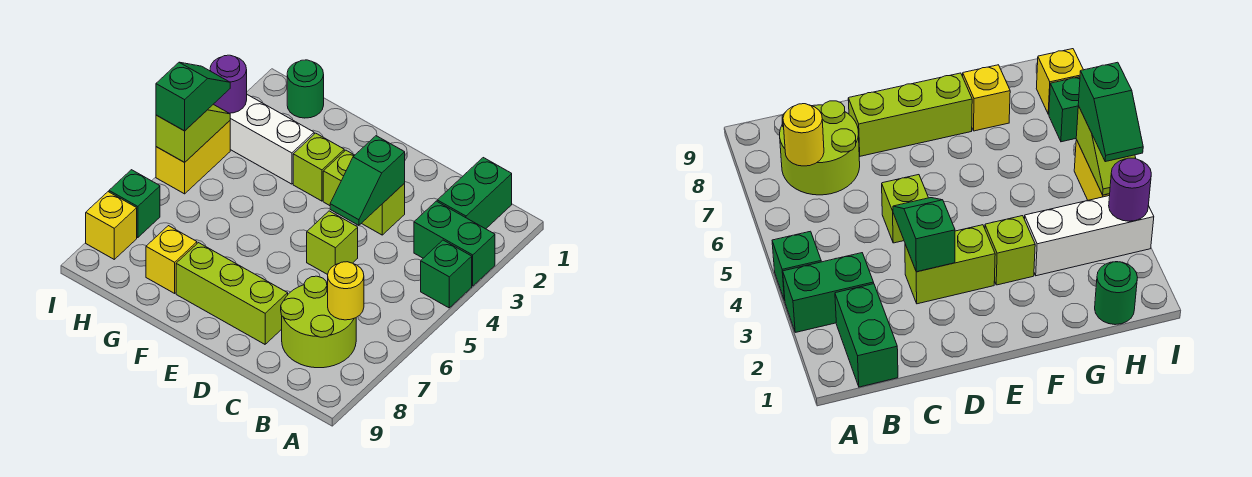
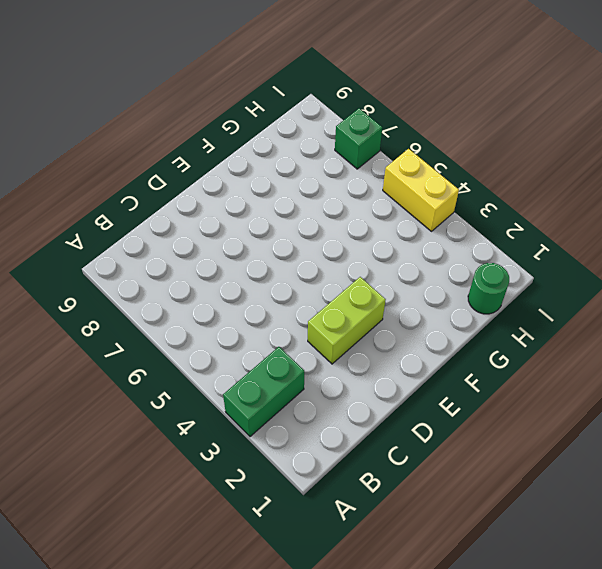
none -> green 1x1 brick [421,240,472,308]
none -> green 1x2 brick [437,158,512,229]
none -> lime 2x2 round brick [281,276,356,368]

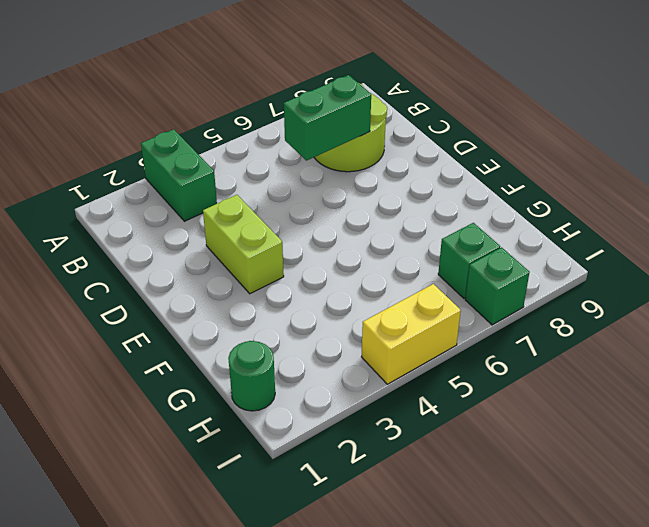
green 1x2 brick [284,75,371,161] -> green 1x2 brick moved to [437,158,512,229]
green 1x1 brick [438,223,500,298] -> green 1x1 brick moved to [421,240,472,308]
none -> lime 1x1 brick [307,211,358,275]
none -> lime 1x3 brick [176,243,288,344]
none -> lime 1x1 brick [293,133,344,201]

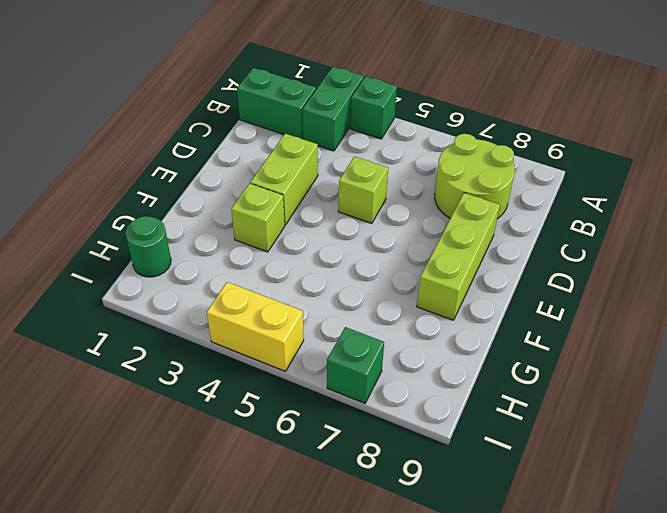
none -> white 1x3 brick [230,95,314,184]
none -> yellow 1x1 brick [146,226,197,293]
none -> yellow 1x1 brick [86,192,137,259]

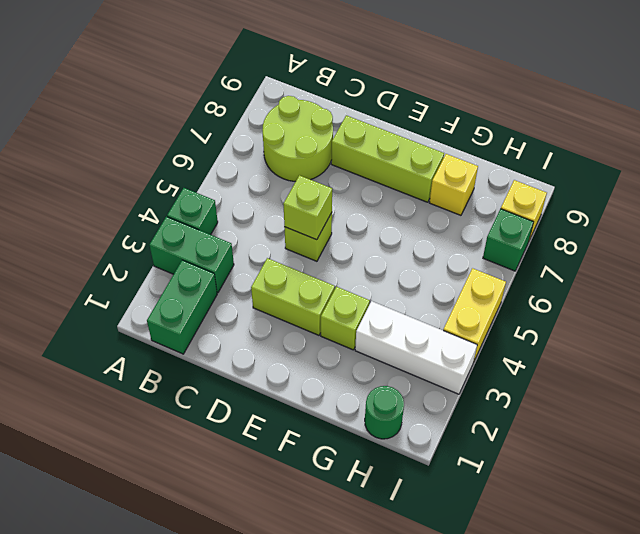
lime 1x1 brick [283,175,332,240] -> none
none -> yellow 1x1 round brick [328,262,364,320]
none -> green 1x2 slope [330,136,405,226]
none -> purple 1x1 round brick [210,55,247,113]

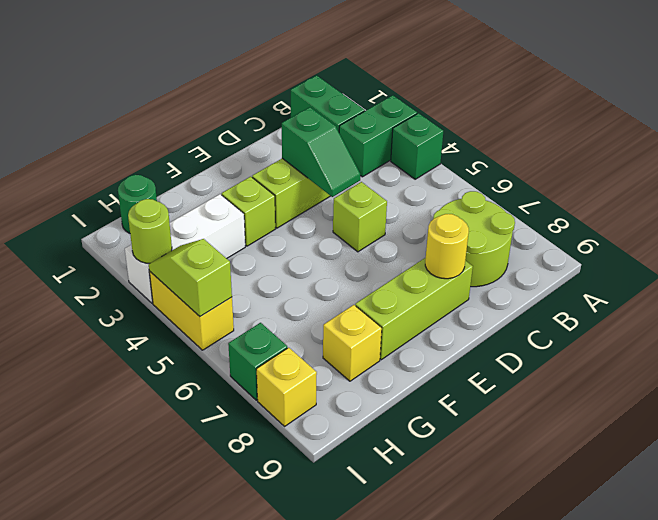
yellow 1x1 round brick [425,214,469,279] -> yellow 1x1 round brick moved to [328,262,364,320]
lime 1x1 round brick [128,199,172,263] -> purple 1x1 round brick [210,55,247,113]
none -> green 1x2 slope [156,62,230,131]

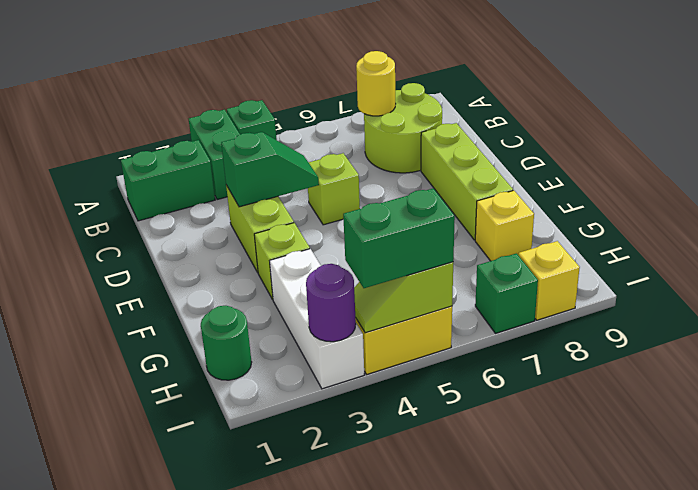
green 1x2 brick [343,188,455,288] -> green 1x2 slope [156,62,230,131]

